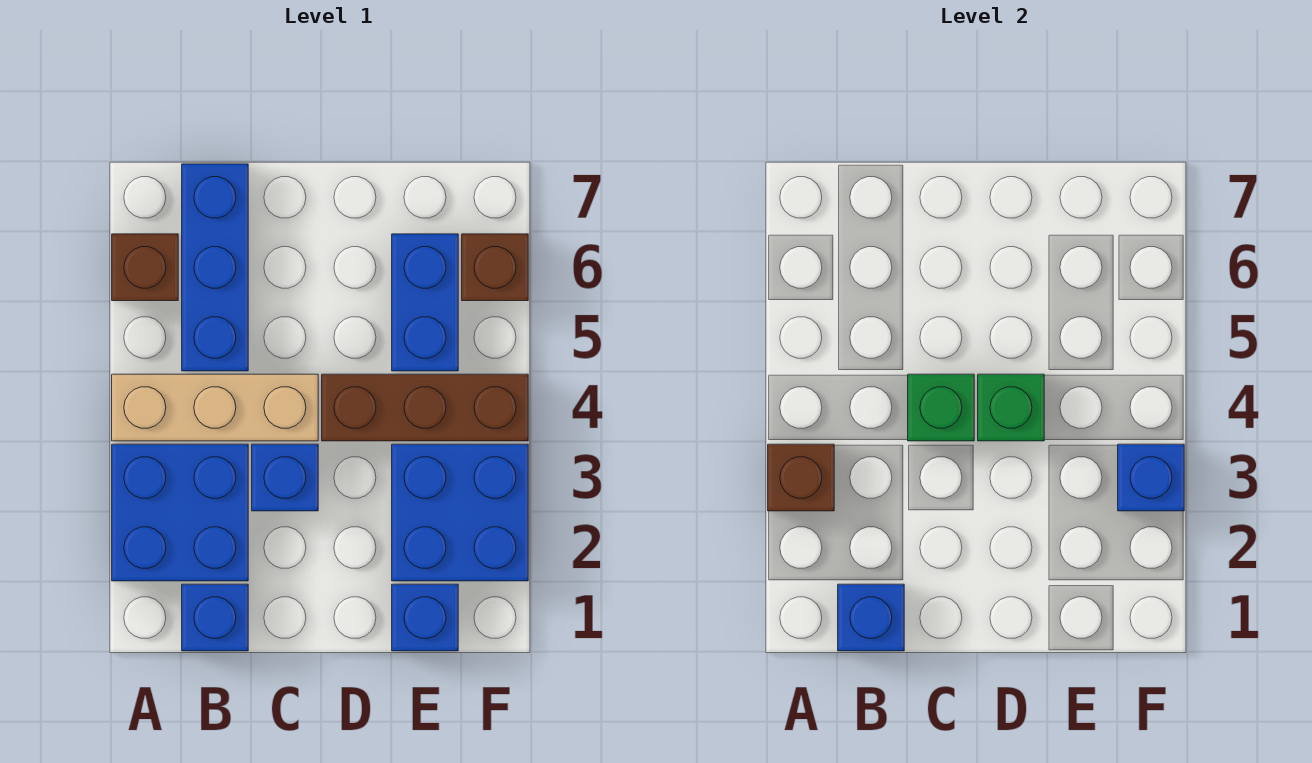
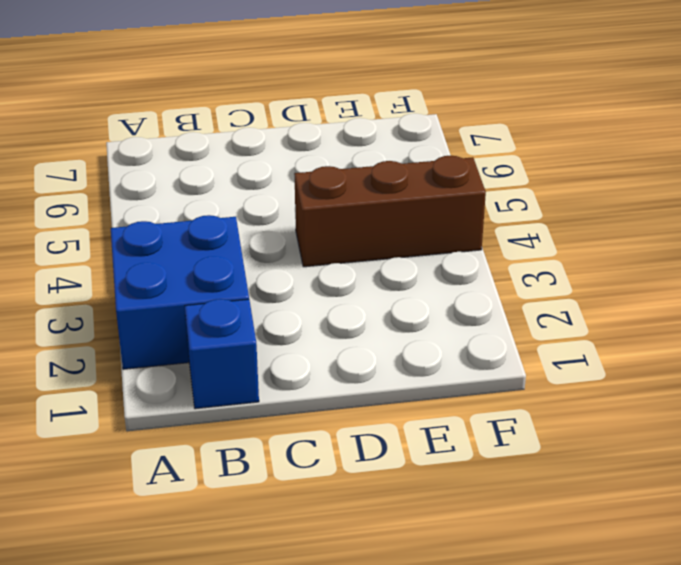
none -> tan 1x3 brick [112,374,318,441]
none -> brown 1x1 brick [112,234,178,301]
none -> blue 1x3 brick [182,164,248,371]

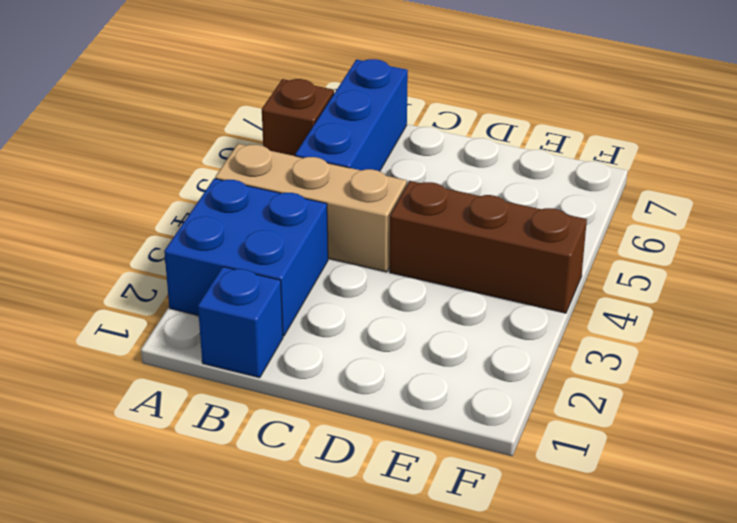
none -> blue 1x1 brick [252,444,318,511]
none -> blue 1x1 brick [392,584,458,651]
none -> blue 2x2 brick [392,444,528,581]

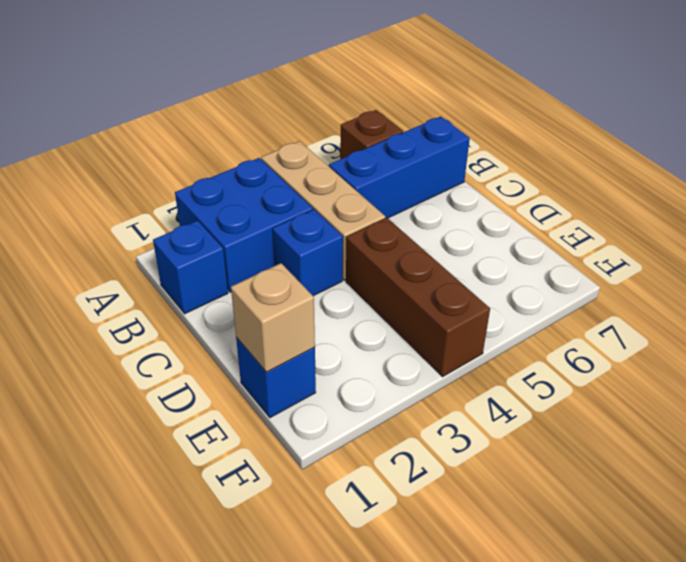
tan 1x1 brick [231,263,315,372] -> none
none -> blue 2x2 brick [392,444,528,581]
none -> blue 1x2 brick [392,234,458,371]
none -> brown 1x1 brick [462,234,528,301]

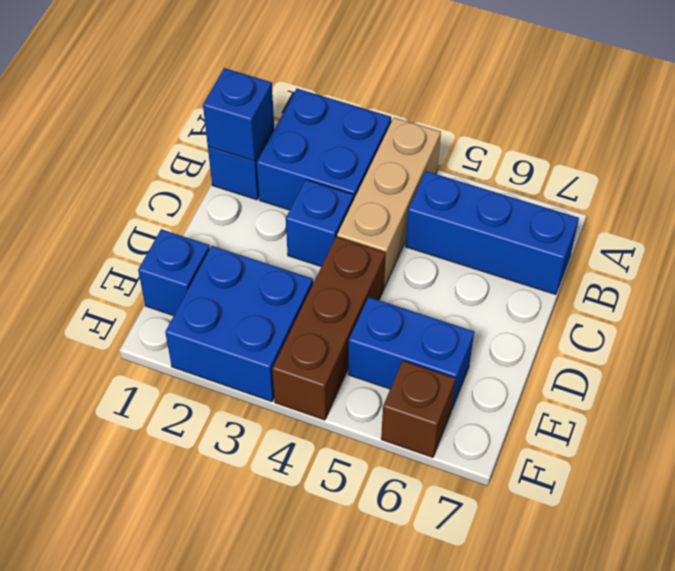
none -> brown 1x1 brick [112,234,178,301]
none -> brown 1x1 brick [768,444,834,511]
none -> green 1x1 brick [908,374,974,441]

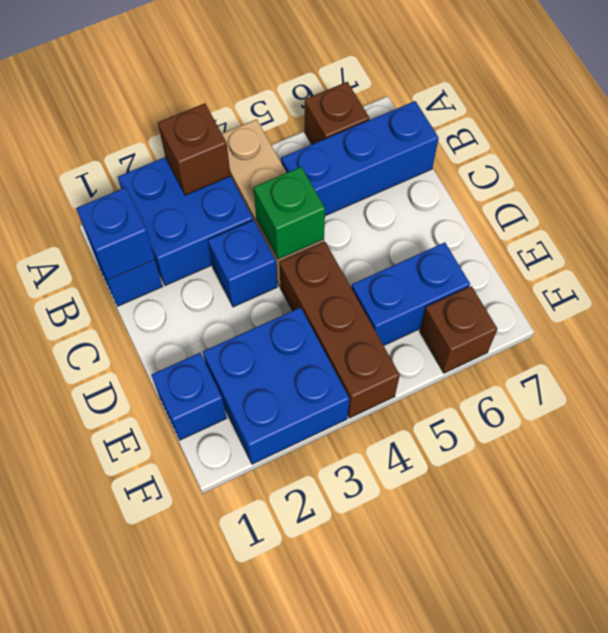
none -> green 1x1 brick [978,374,1044,441]
none -> blue 1x1 brick [1118,444,1184,511]

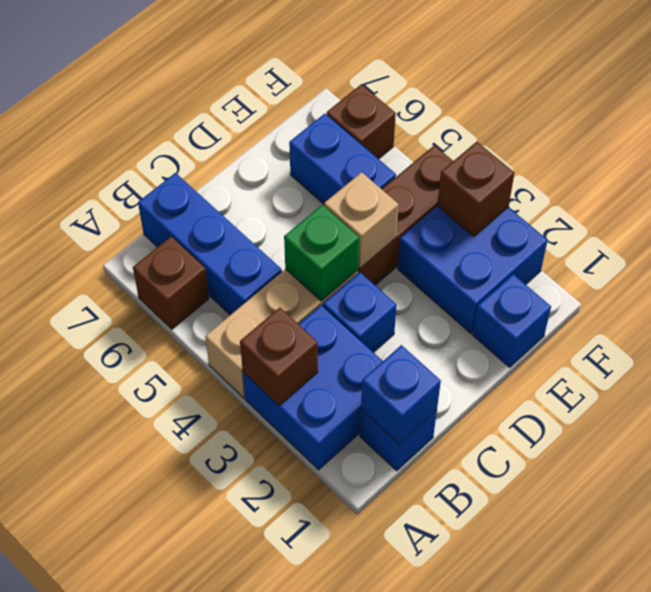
tan 1x1 brick [324,172,399,268] -> green 1x1 brick [978,374,1044,441]
brown 1x1 brick [437,142,514,237] -> blue 1x1 brick [1118,444,1184,511]

